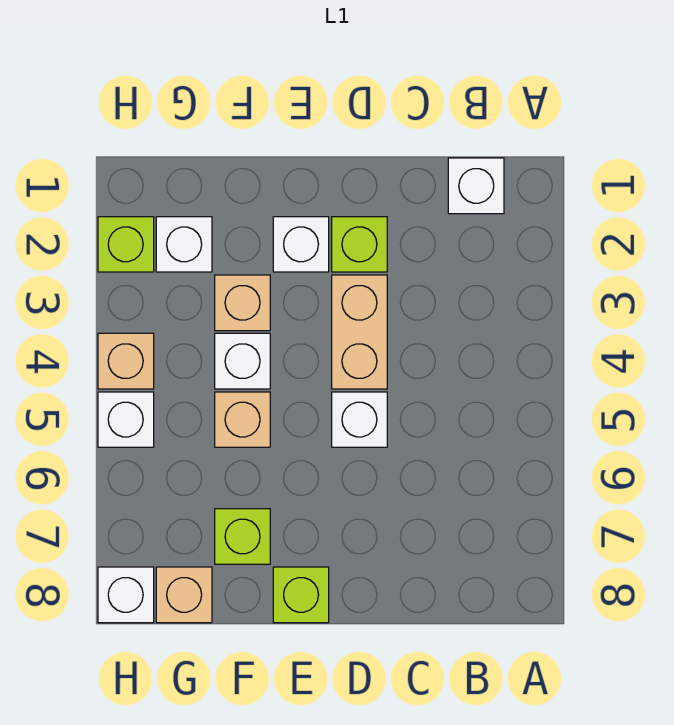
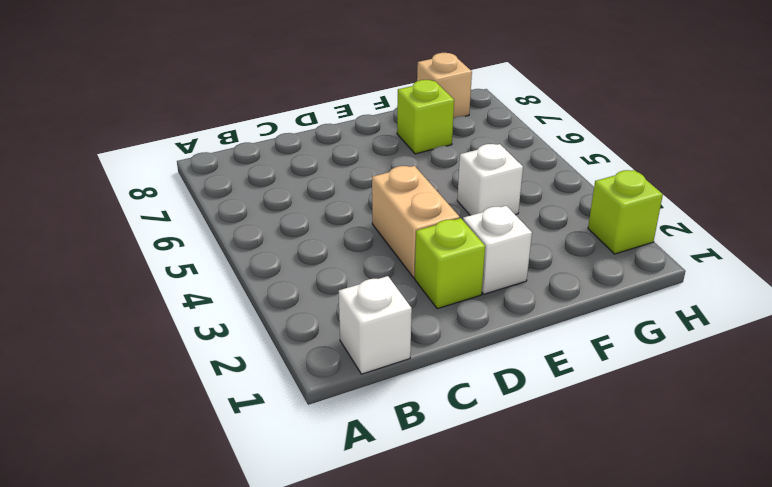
none -> white 1x1 brick [332,392,387,447]
none -> lime 1x1 brick [273,567,329,623]
none -> tan 1x1 brick [215,275,270,331]

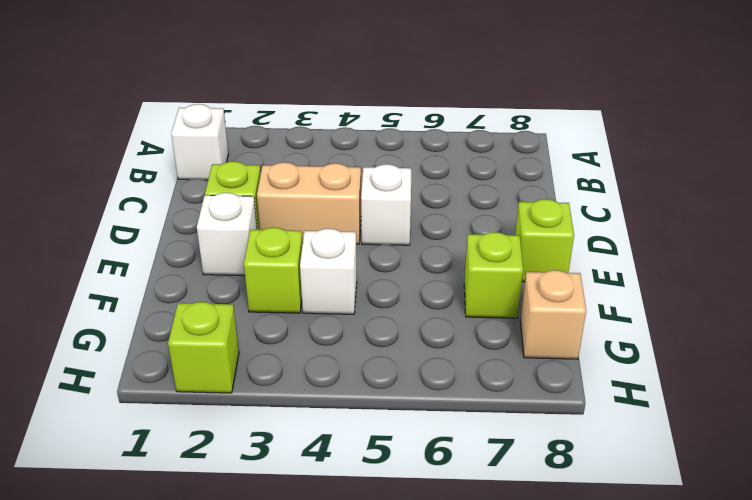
lime 1x1 brick [244,227,303,313] -> tan 1x1 brick [215,275,270,331]
none -> tan 1x1 brick [215,392,270,447]
none -> white 1x1 brick [156,217,212,272]
none -> tan 1x1 brick [98,333,154,389]

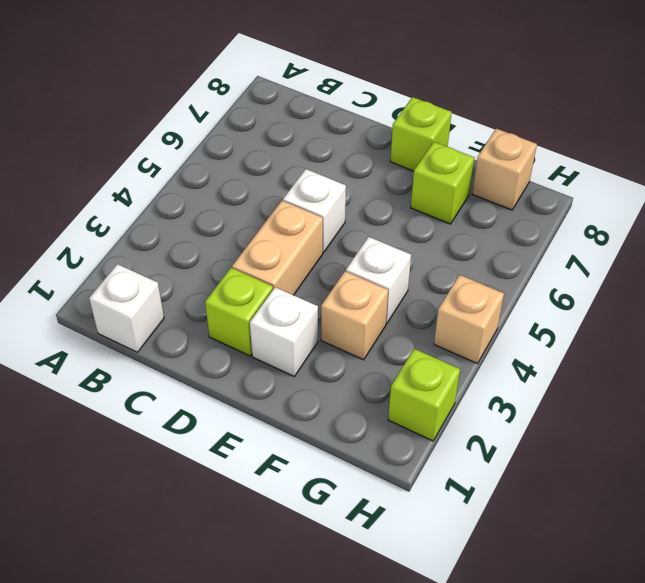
none -> tan 1x1 brick [215,392,270,447]
none -> white 1x1 brick [156,217,212,272]
none -> white 1x1 brick [98,392,154,447]

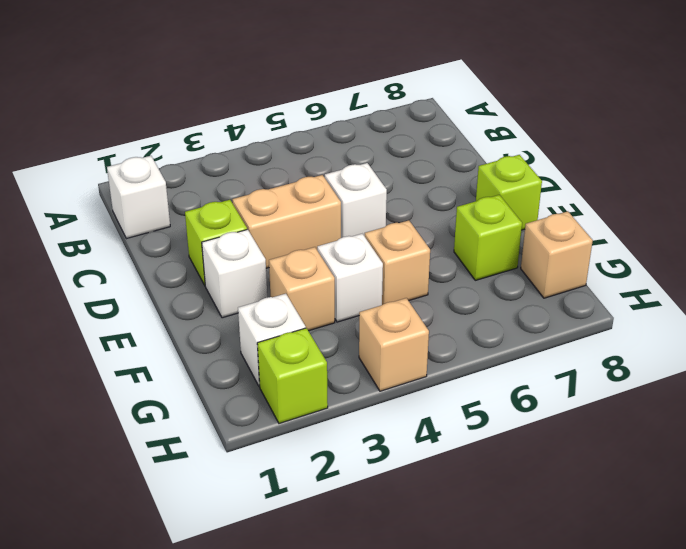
none -> white 1x1 brick [98,392,154,447]
none -> white 1x1 brick [98,567,154,623]

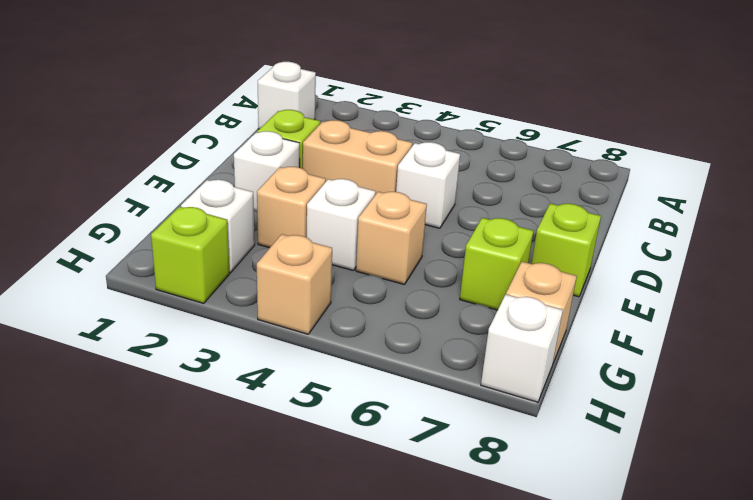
none -> white 1x1 brick [98,392,154,447]

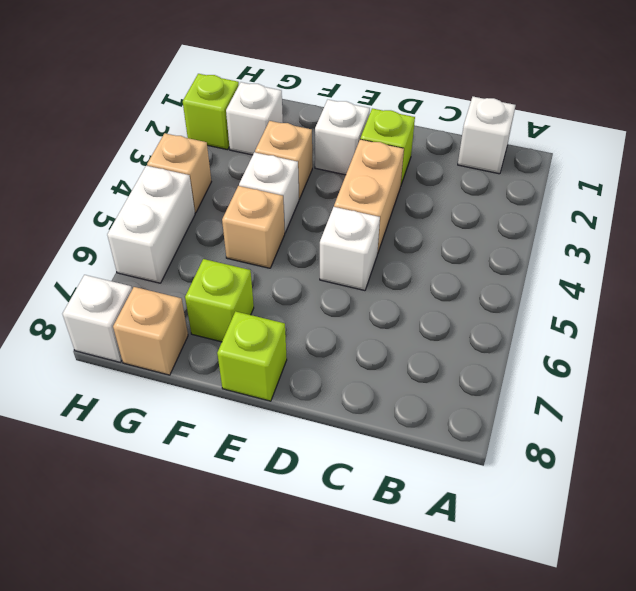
white 1x2 brick [107,166,195,283] -> white 1x1 brick [98,392,154,447]

